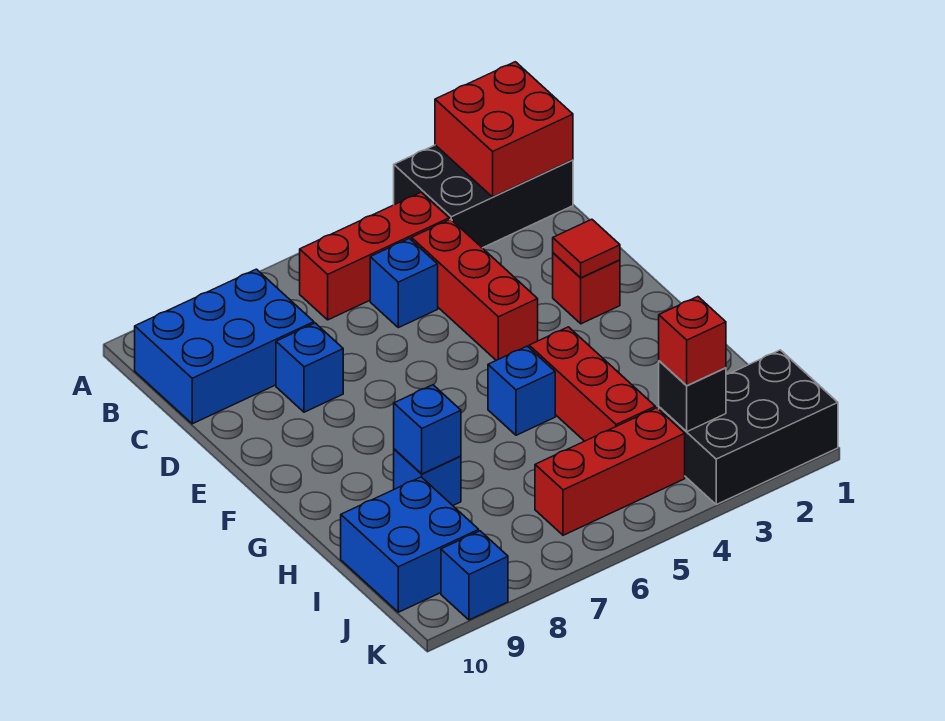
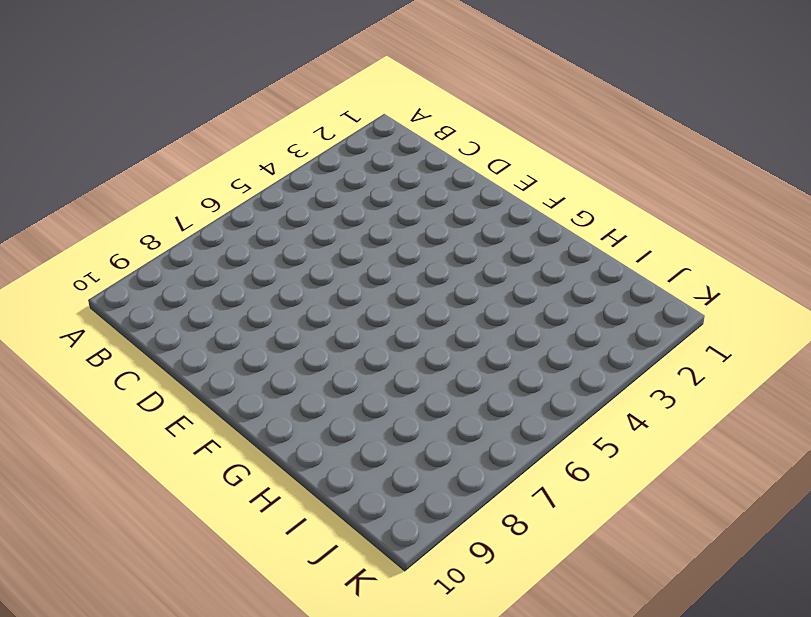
none -> black 2x3 brick [394,145,573,248]
none -> red 1x3 brick [300,192,449,320]
none -> blue 2x3 brick [135,269,314,424]

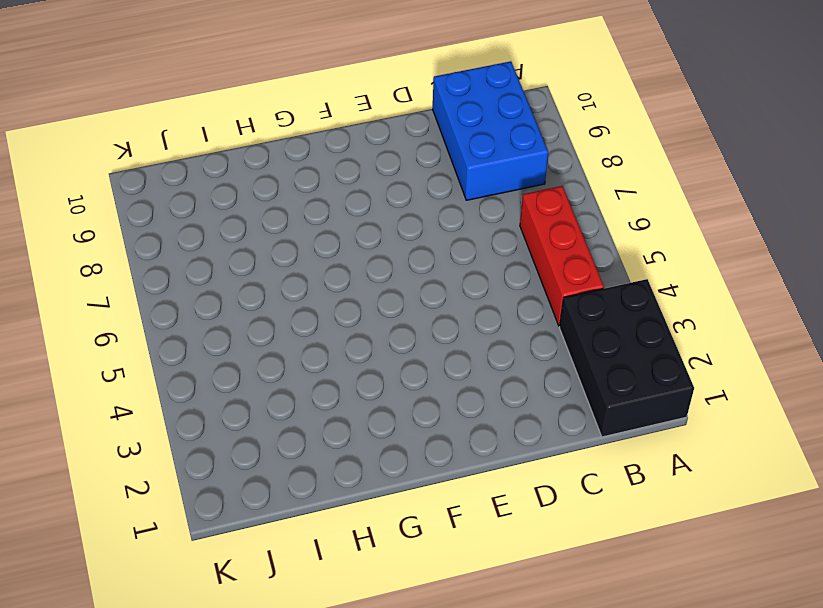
none -> red 1x3 brick [411,219,538,360]
none -> blue 1x1 brick [370,239,438,328]
none -> blue 1x1 brick [276,323,343,412]

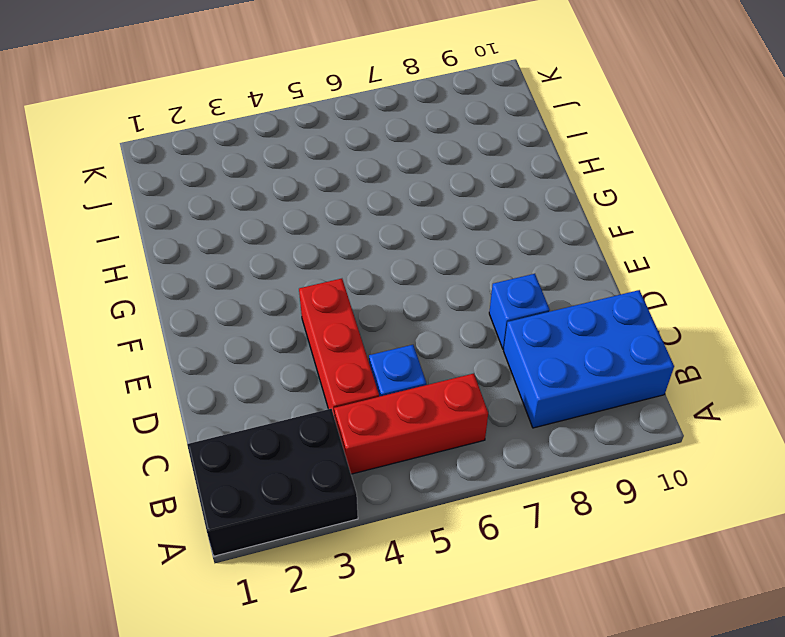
none -> red 1x1 brick [553,253,620,324]
none -> red 1x3 brick [529,327,655,441]
none -> blue 1x1 brick [488,346,555,435]

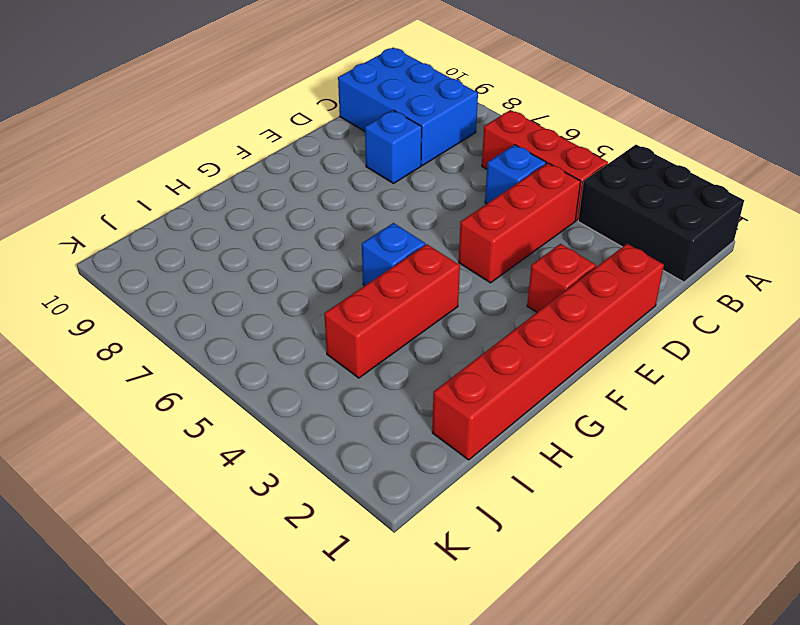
red 1x6 brick [432,244,664,460] -> none
none -> blue 1x1 brick [394,449,461,505]
none -> blue 2x2 brick [341,477,479,612]
none -> black 2x3 brick [659,350,838,505]

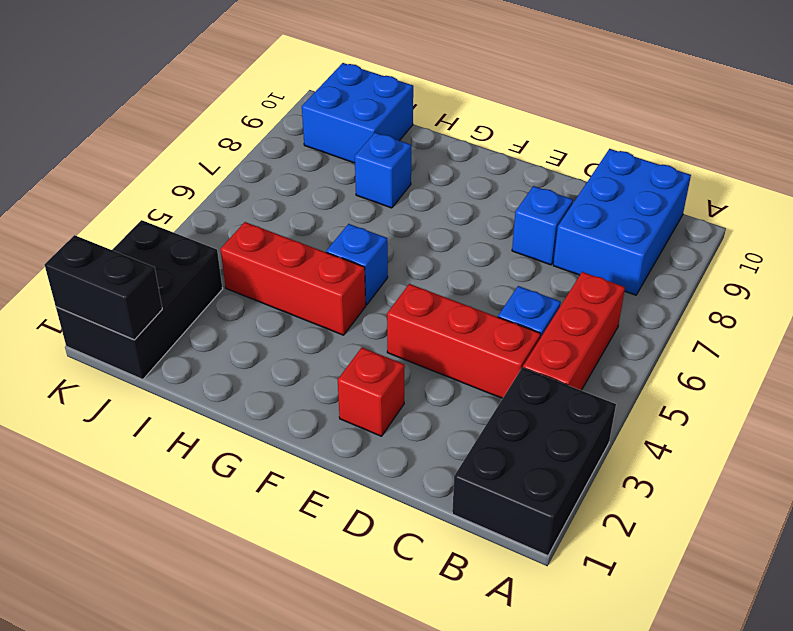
black 1x2 brick [45,235,162,340] -> none
none -> red 1x3 brick [535,408,685,535]
none -> blue 1x1 brick [441,531,508,620]
none -> red 2x2 brick [435,62,573,197]

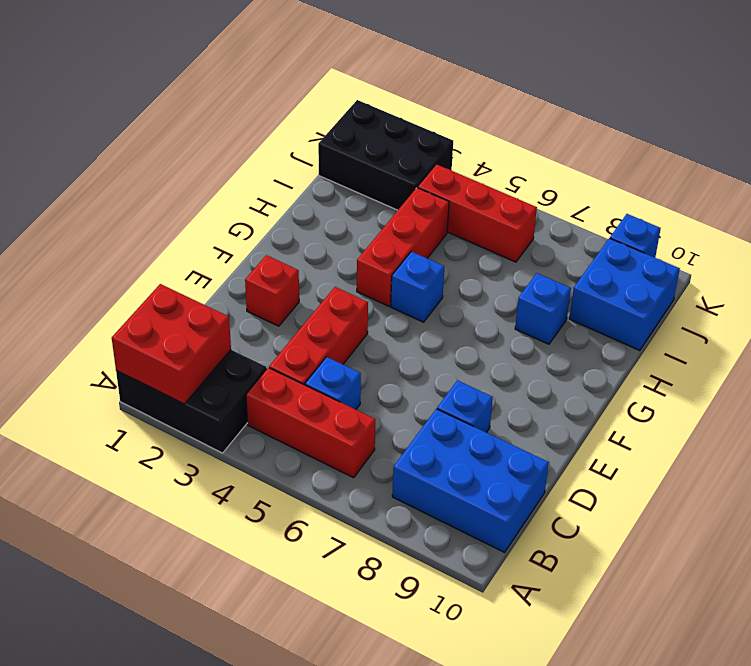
none -> red 1x1 tile [553,219,620,278]
none -> blue 1x1 brick [394,385,461,474]
none -> black 1x1 brick [659,361,726,432]

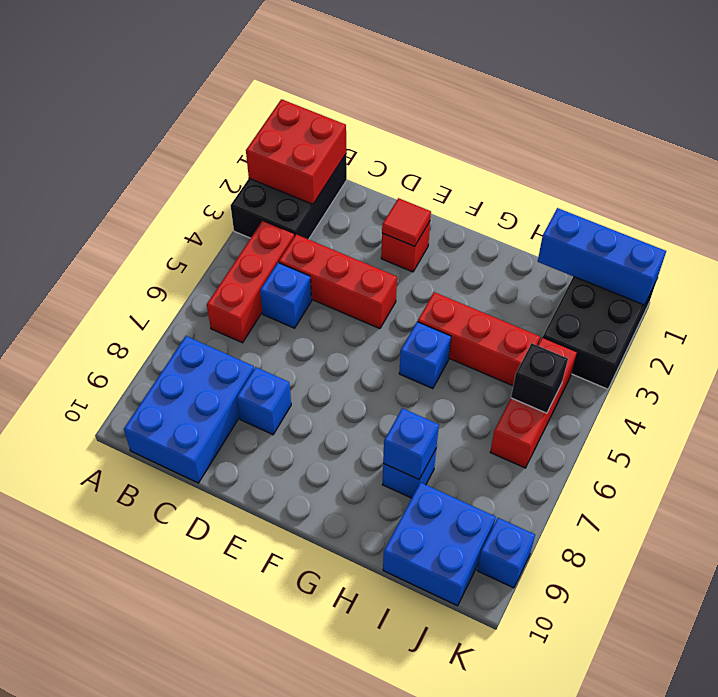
blue 1x3 brick [538,208,666,305] -> none
black 1x1 brick [511,343,568,413] -> black 1x1 brick moved to [659,361,726,432]
none -> red 1x1 brick [659,297,726,386]

